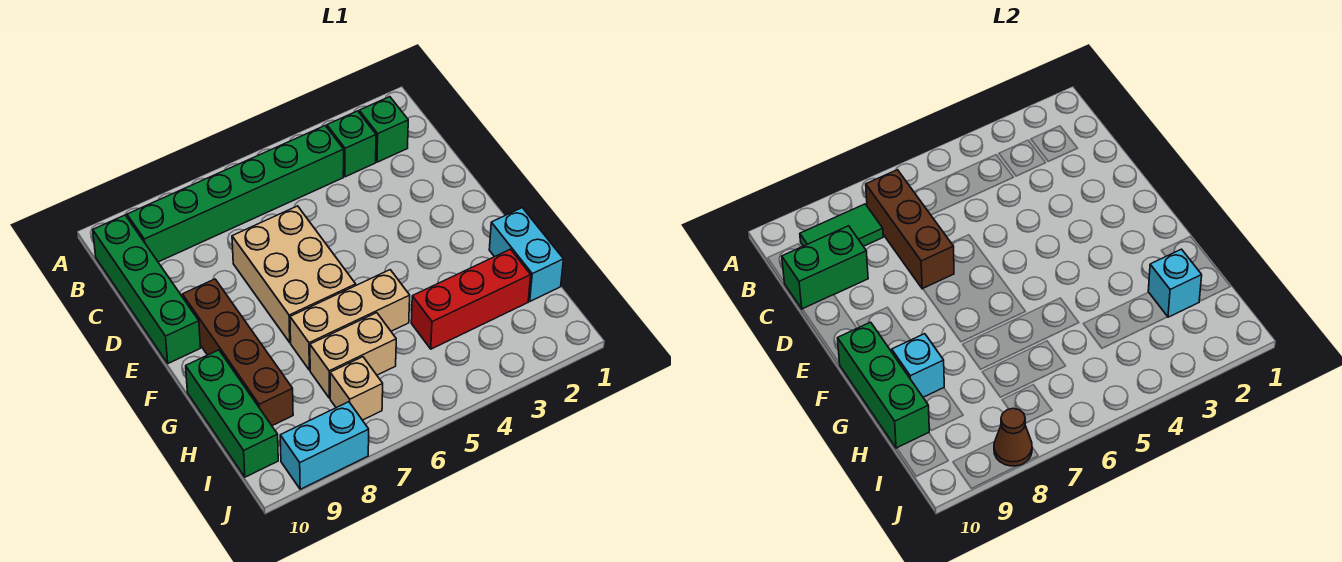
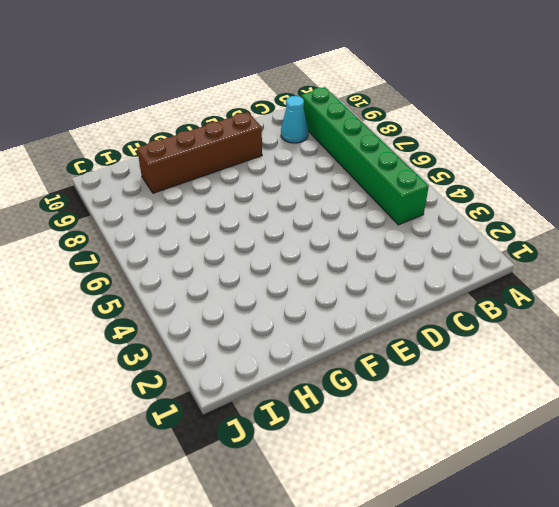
cyan 1x1 cone [281,96,308,143] -> none
none -> green 1x1 brick [359,97,408,162]
none -> green 1x1 brick [327,111,376,177]
none -> green 1x4 brick [93,215,201,363]

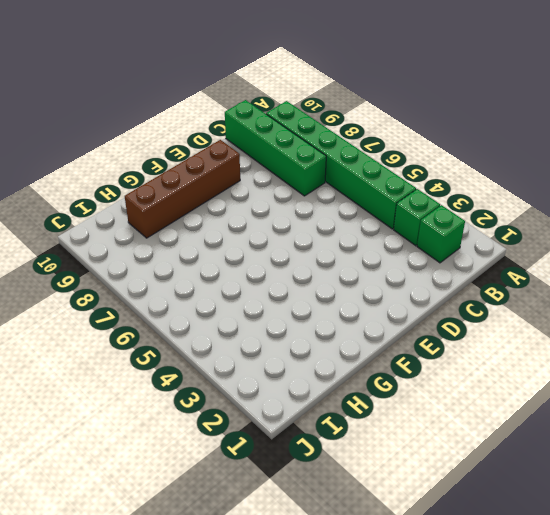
green 1x4 brick [225,100,326,196] -> green 1x4 brick turned to [93,215,201,363]
none -> tan 2x3 brick [232,206,356,343]
none -> cyan 1x2 brick [489,208,564,301]
none -> tan 1x3 brick [290,270,410,370]

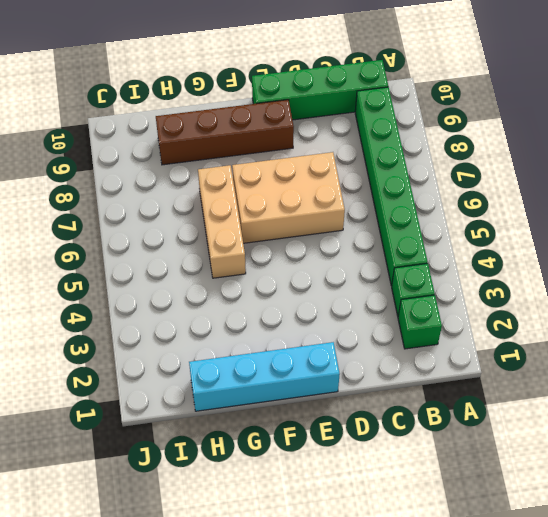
cyan 1x4 brick [189,342,340,411] -> cyan 1x2 brick [489,208,564,301]
none -> green 1x3 brick [186,350,278,477]
none -> red 1x3 brick [411,249,531,349]
none -> tan 1x2 brick [310,313,396,398]

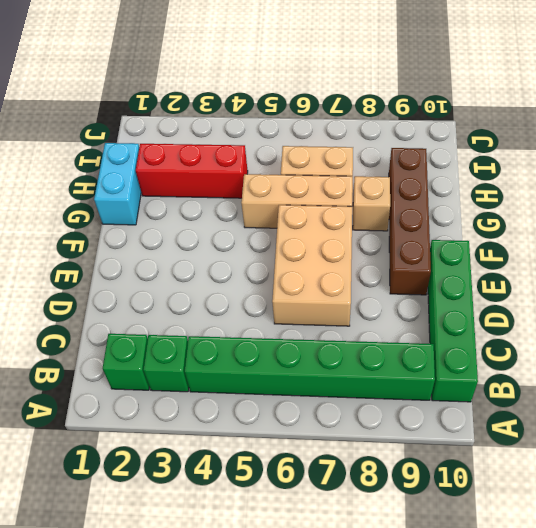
tan 1x1 brick [353,176,390,231] -> tan 1x1 brick moved to [330,357,383,420]
none -> green 1x3 brick [186,350,278,477]
none -> cyan 1x2 brick [280,402,369,489]
none -> brown 1x3 brick [866,170,954,289]

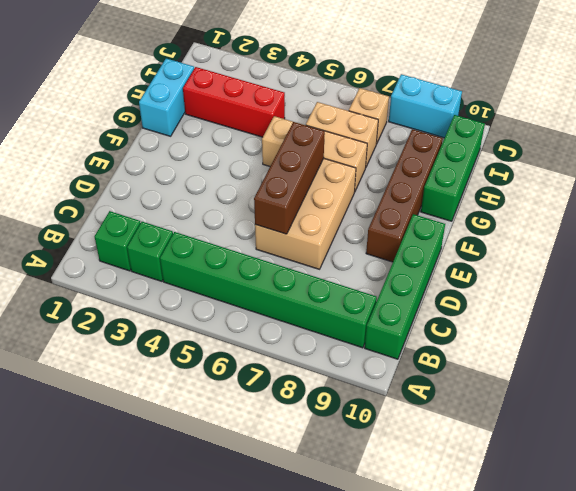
brown 1x3 brick [254,122,325,234] -> brown 1x3 brick moved to [866,170,954,289]
none -> green 1x2 tile [800,204,883,246]
none -> green 1x2 brick [782,226,868,309]
none -> green 1x3 brick [838,322,929,448]

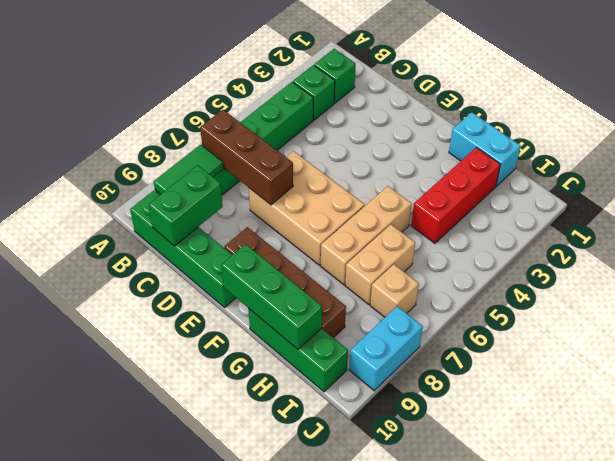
none -> cyan 1x1 brick [892,334,944,397]
none -> cyan 1x1 brick [1148,249,1202,317]
none -> brown 1x1 cone [994,408,1032,466]

